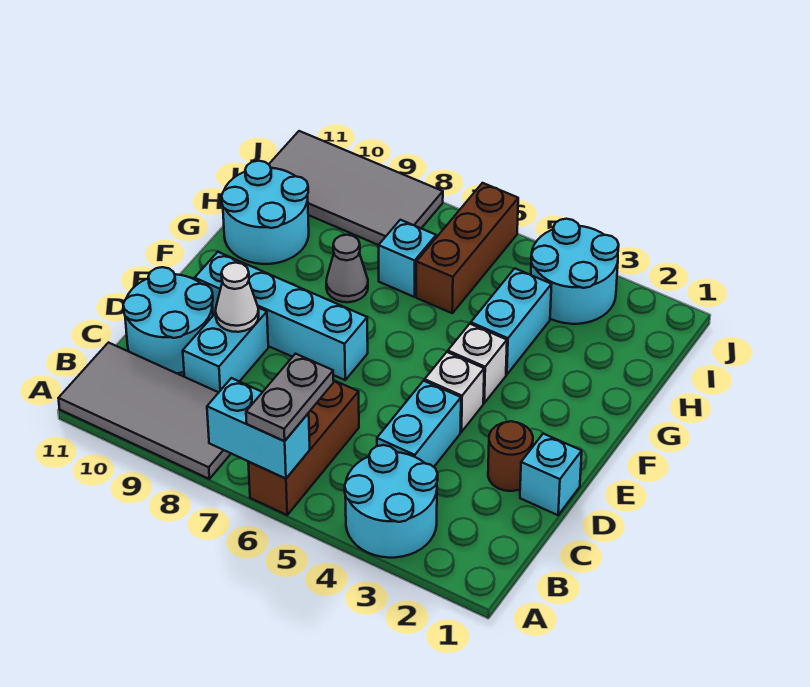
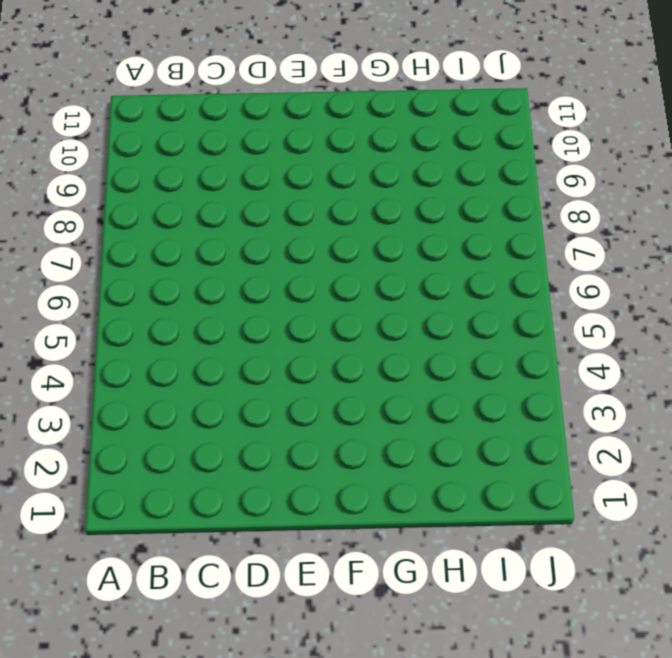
none -> cyan 2x2 round brick [345,445,438,558]
none -> brown 1x3 brick [248,380,359,515]
none -> grey 2x4 tile [58,343,231,479]

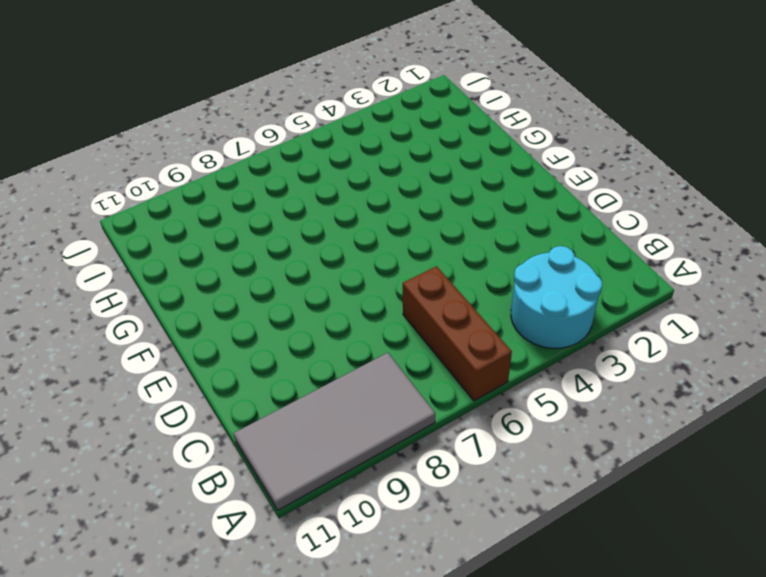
none -> cyan 1x2 brick [377,381,461,467]
none -> cyan 1x2 brick [183,308,268,392]
none -> cyan 2x2 round brick [123,267,213,373]

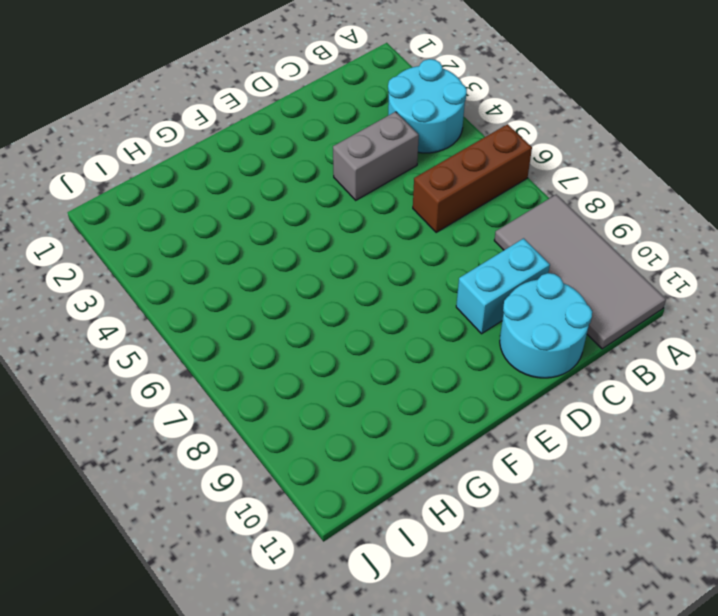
grey 1x2 brick [333,112,419,200] -> cyan 1x2 brick [377,381,461,467]
none -> cyan 1x1 brick [520,433,582,515]
none -> brown 1x1 round brick [488,421,533,491]
none -> white 1x1 brick [425,352,484,432]

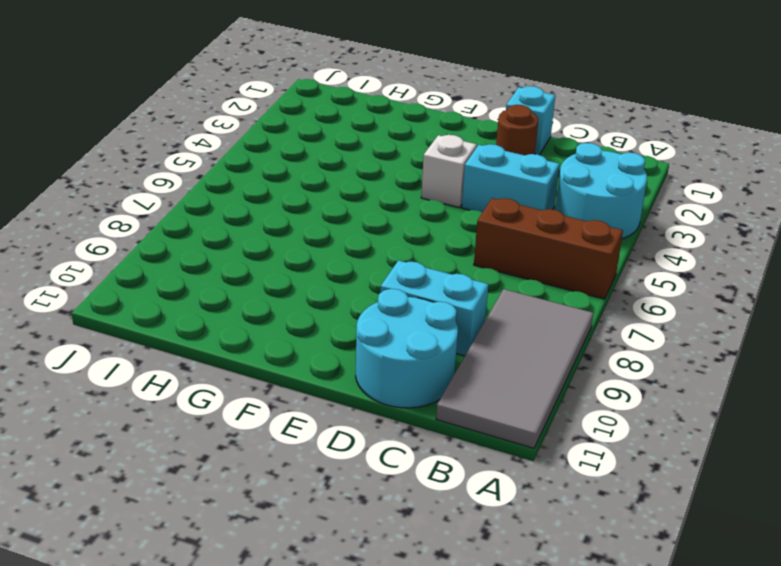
none -> cyan 1x4 brick [195,252,368,380]
none -> white 1x1 brick [448,324,507,403]
none -> cyan 1x2 brick [471,268,552,375]

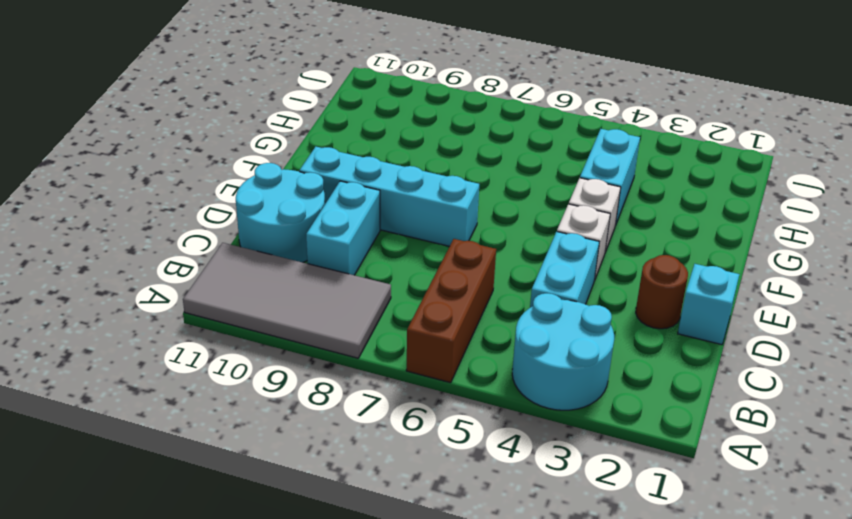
none -> grey 1x1 cone [326,235,368,302]
none -> cyan 2x2 round brick [221,161,309,264]
none -> brown 1x3 brick [416,183,518,313]

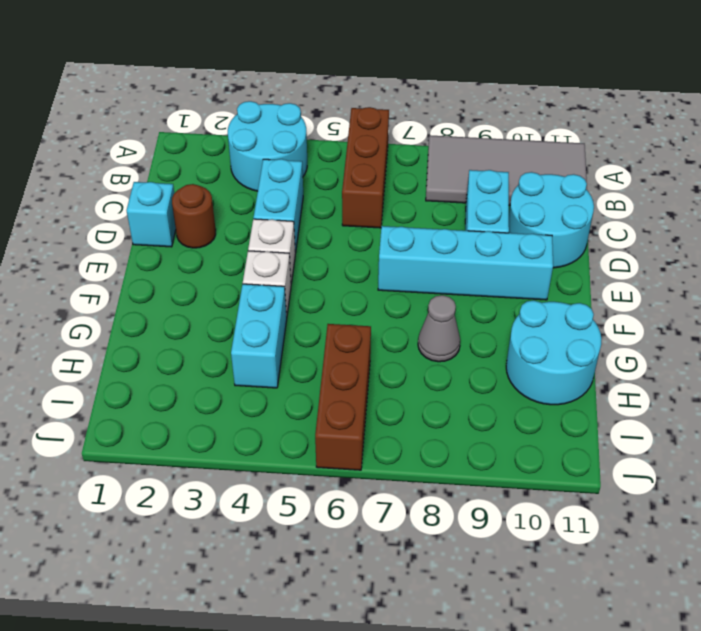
none -> cyan 1x1 brick [379,220,436,297]
none -> cyan 2x2 round brick [531,219,619,324]
none -> grey 2x4 tile [269,131,443,245]

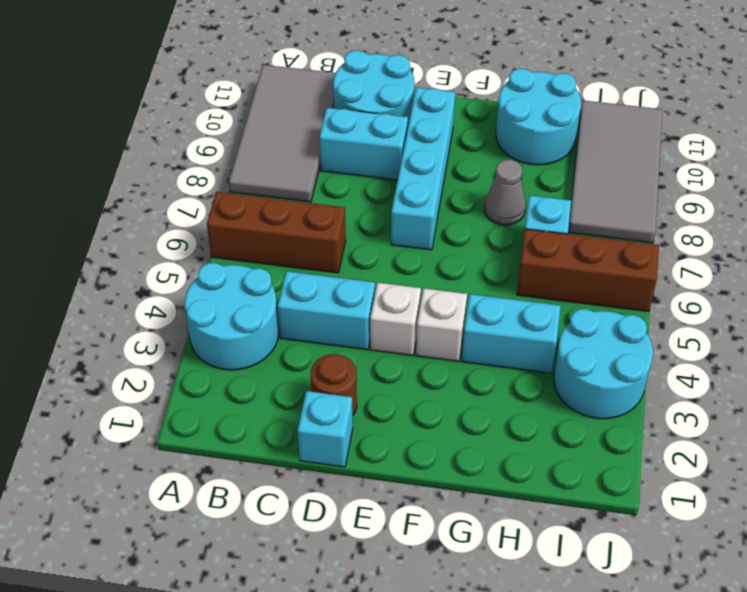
none -> cyan 1x2 brick [207,378,310,478]
none -> white 1x1 cone [216,263,259,332]
none -> grey 1x2 plate [246,354,334,441]

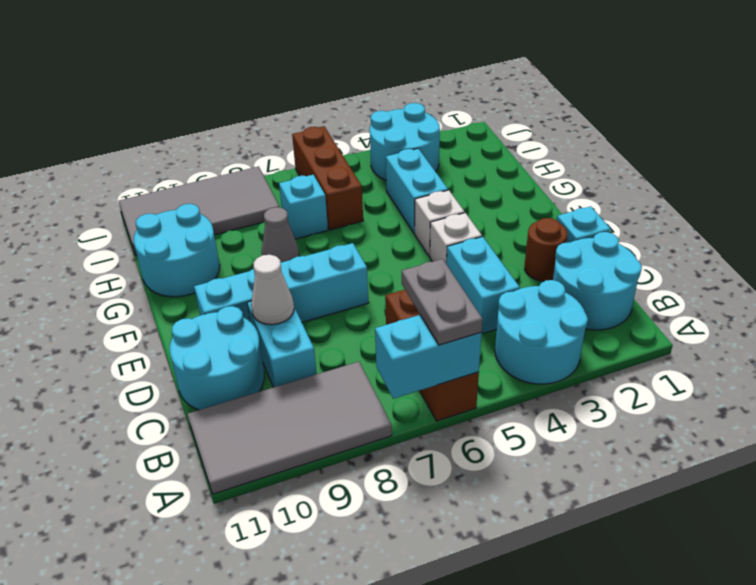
cyan 2x2 round brick [553,232,642,330] -> none

